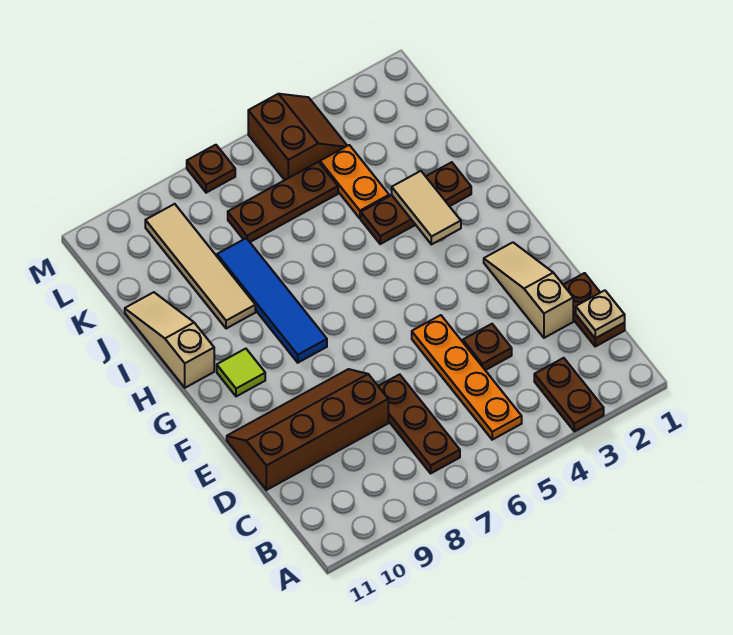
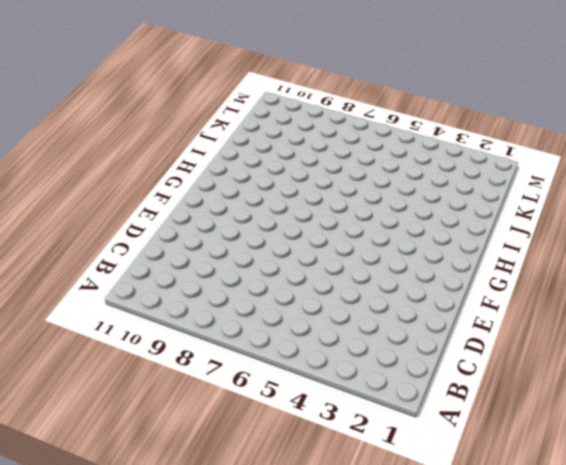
none -> brown 1x2 plate [534,358,604,431]
none -> orange 1x4 plate [412,315,522,440]
none -> brown 1x3 plate [378,374,460,473]

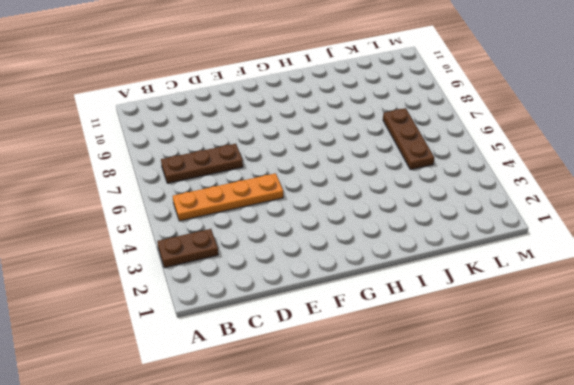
none -> brown 1x2 plate [563,273,625,346]
none -> tan 1x3 slope [484,242,573,338]
none -> brown 1x1 plate [463,324,512,370]

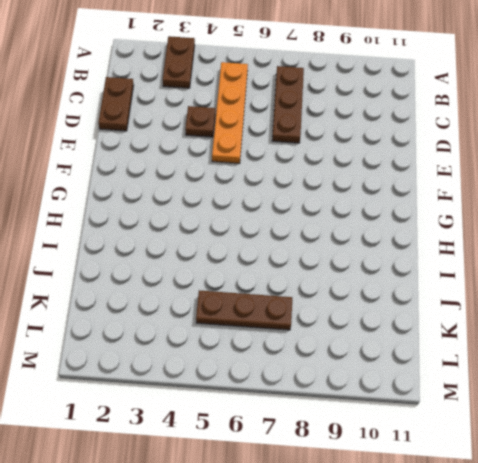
none -> tan 1x3 slope [484,242,573,338]
none -> brown 2x4 slope [227,369,388,490]
none -> blue 1x4 tile [217,238,327,363]

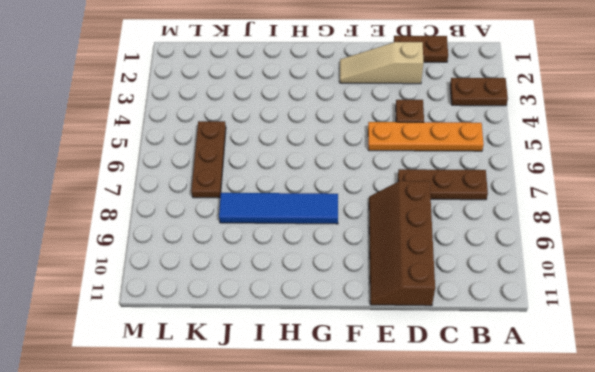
none -> lime 1x1 tile [217,349,265,397]
none -> tan 1x3 slope [125,292,214,388]
none -> brown 1x3 plate [361,162,471,244]

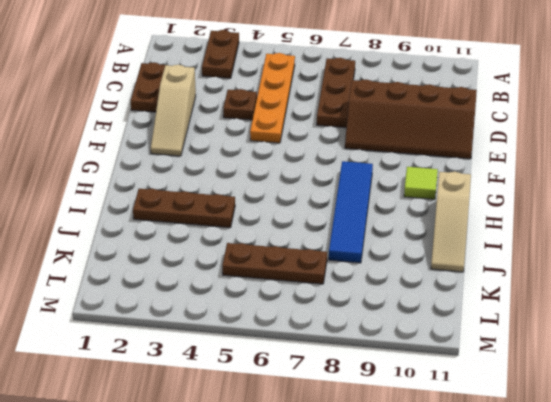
none -> tan 1x4 tile [145,204,255,329]
none -> orange 1x2 plate [320,145,389,218]
none -> brown 2x2 slope [248,94,347,180]

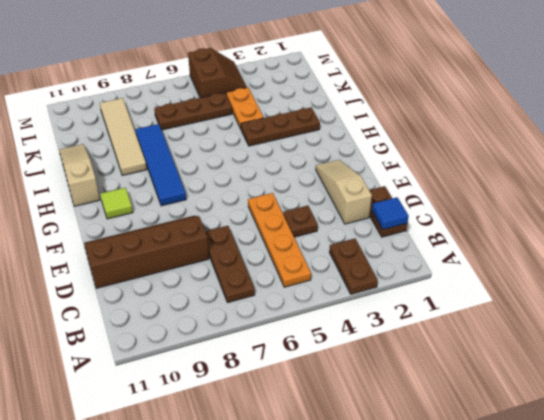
blue 1x1 tile [372,197,409,230] -> tan 1x1 plate [576,290,625,338]
none -> brown 1x1 plate [187,145,235,193]
none -> tan 1x2 tile [392,171,461,244]

